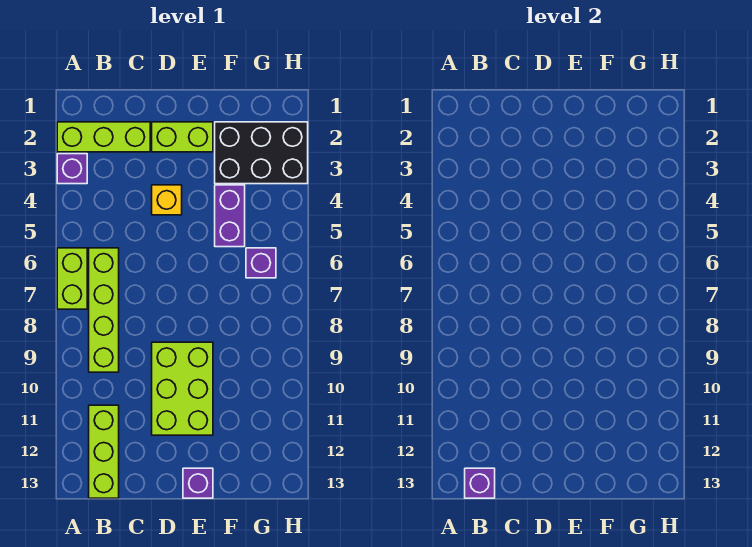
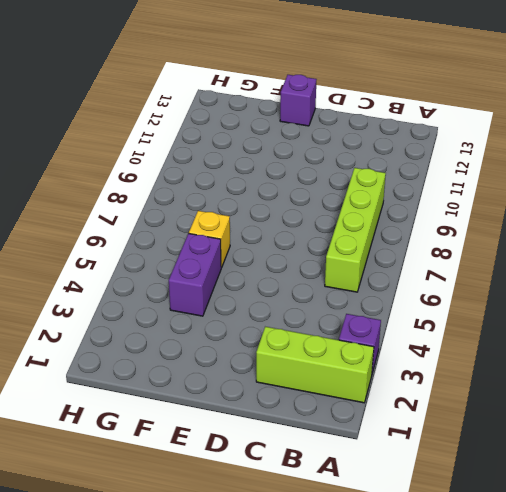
yellow 1x1 brick [189,211,230,268] -> yellow 1x1 brick moved to [152,185,182,215]
none -> lime 1x2 brick [57,248,87,309]
none -> lime 1x3 brick [89,405,119,498]
none -> lime 1x2 brick [152,122,213,152]

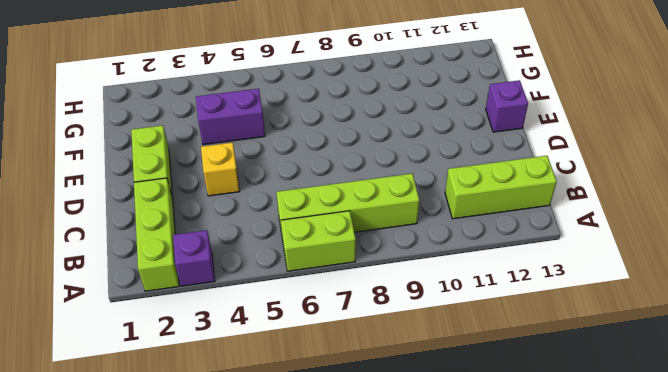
none -> lime 2x3 brick [152,342,213,435]
none -> black 2x3 brick [215,122,308,184]
none -> purple 1x1 brick [246,248,276,278]

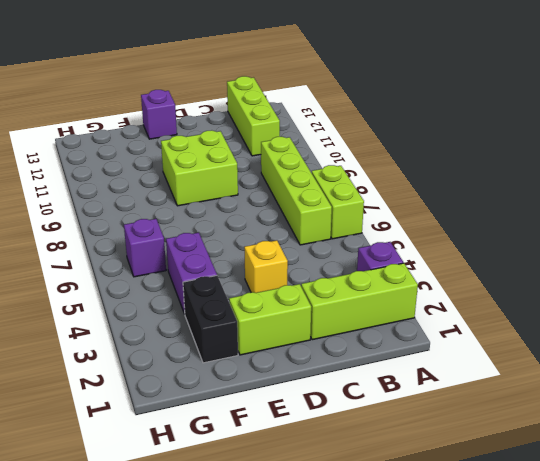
lime 2x2 brick [161,130,238,206] -> lime 2x3 brick [152,342,213,435]
black 1x2 brick [183,276,238,363] -> black 2x3 brick [215,122,308,184]
none -> purple 1x1 brick [465,468,495,498]

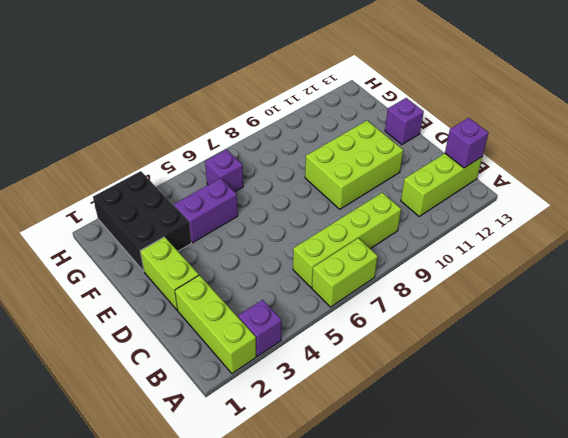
none -> yellow 1x1 brick [152,185,182,215]

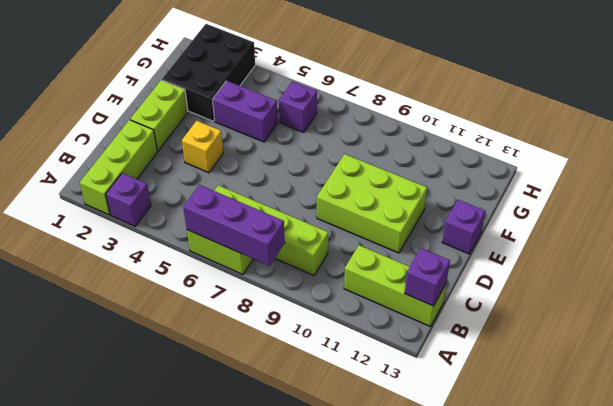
purple 1x3 brick [183,185,285,266] -> none

